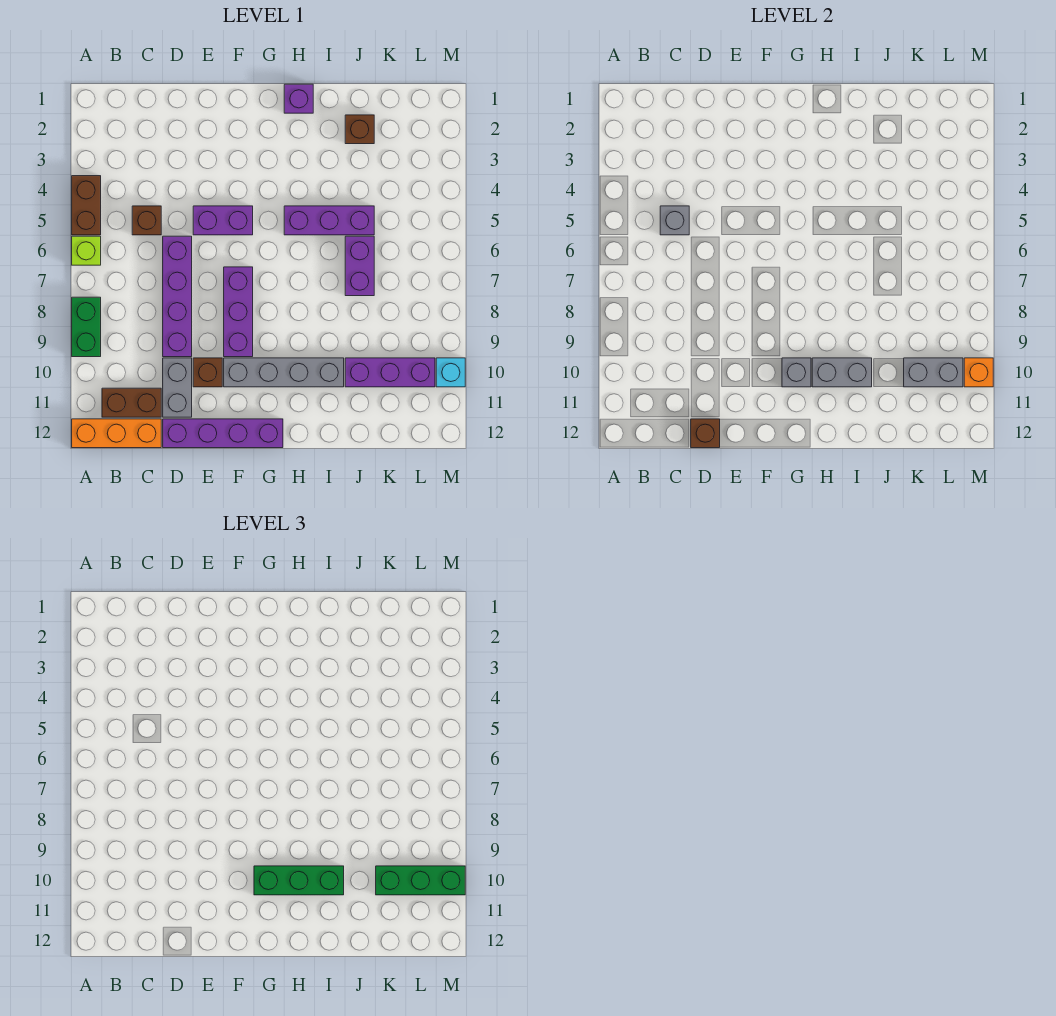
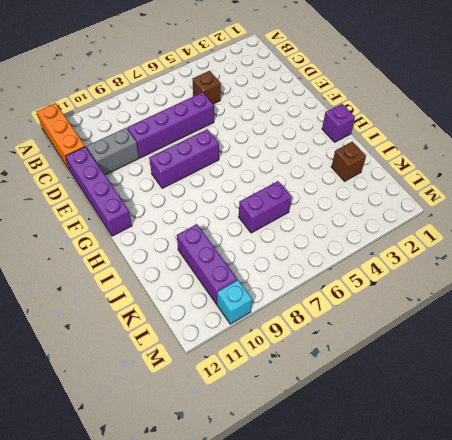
none -> brown 1x2 brick [72,176,101,235]
none -> lime 1x1 brick [72,236,101,265]
none -> green 1x2 brick [72,297,101,357]

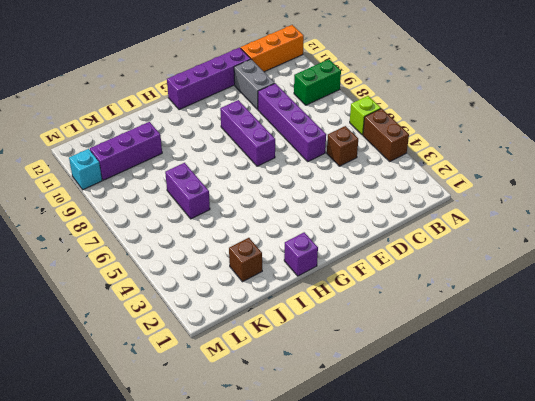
green 1x2 brick [294,59,341,105] -> green 1x2 brick turned to [72,297,101,357]
none -> brown 1x2 brick [102,388,161,417]
none -> purple 1x2 brick [193,206,253,235]
none -> brown 1x1 brick [193,358,222,387]

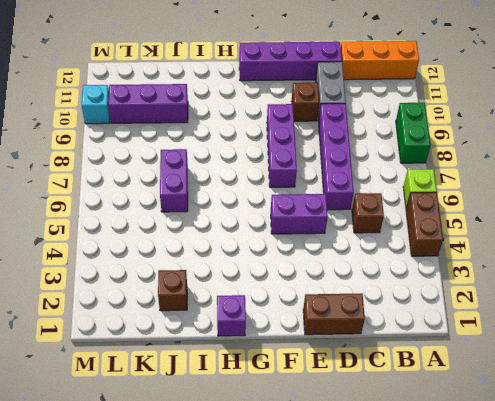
brown 1x2 brick [303,293,365,335] -> brown 1x2 brick moved to [102,388,161,417]
none -> grey 1x4 brick [224,358,344,387]
none -> purple 1x3 brick [284,206,374,235]
none -> grey 1x1 brick [660,206,689,235]

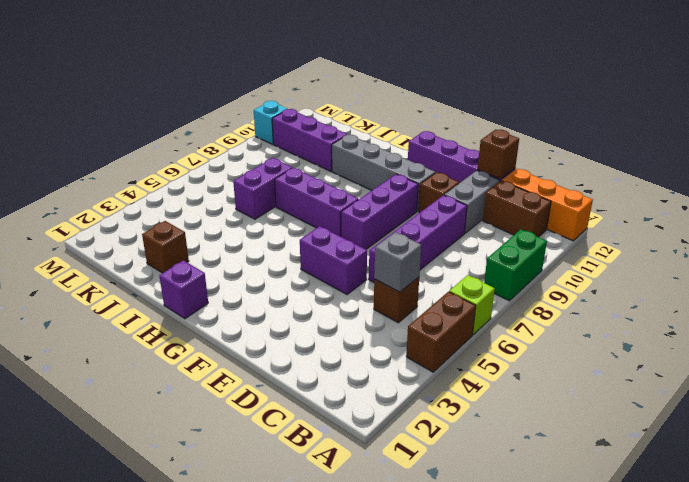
purple 1x3 brick [275,168,358,237] -> purple 1x3 brick moved to [284,206,374,235]
none -> grey 1x1 brick [782,358,811,387]
none -> grey 1x2 brick [812,358,872,387]
none -> grey 1x2 brick [904,358,963,387]

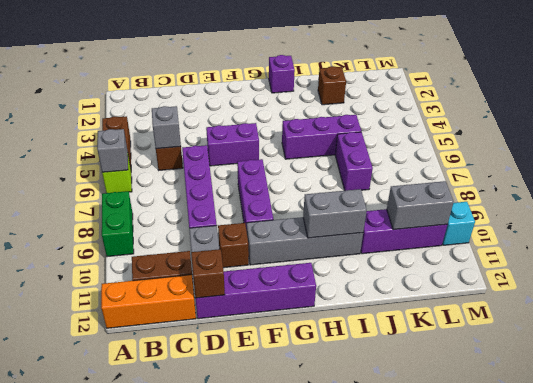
grey 1x1 brick [97,129,128,172] -> grey 1x1 brick moved to [782,358,811,387]
none -> orange 1x1 brick [964,358,993,387]
none -> green 1x3 brick [254,866,344,895]
none -> green 1x3 brick [376,866,465,895]

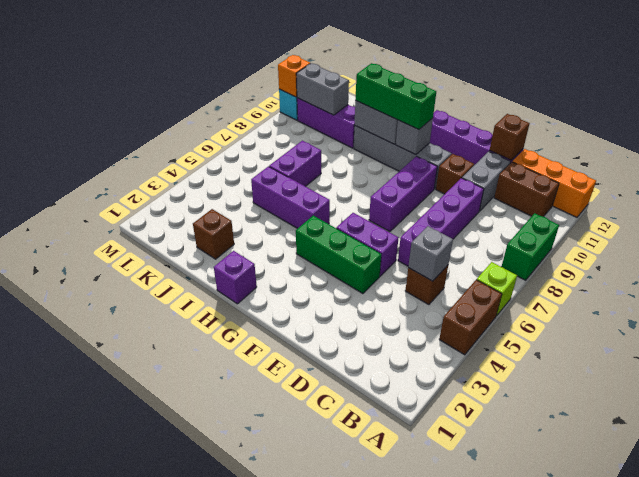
green 1x3 brick [296,216,381,294] -> green 1x3 brick moved to [376,866,465,895]

